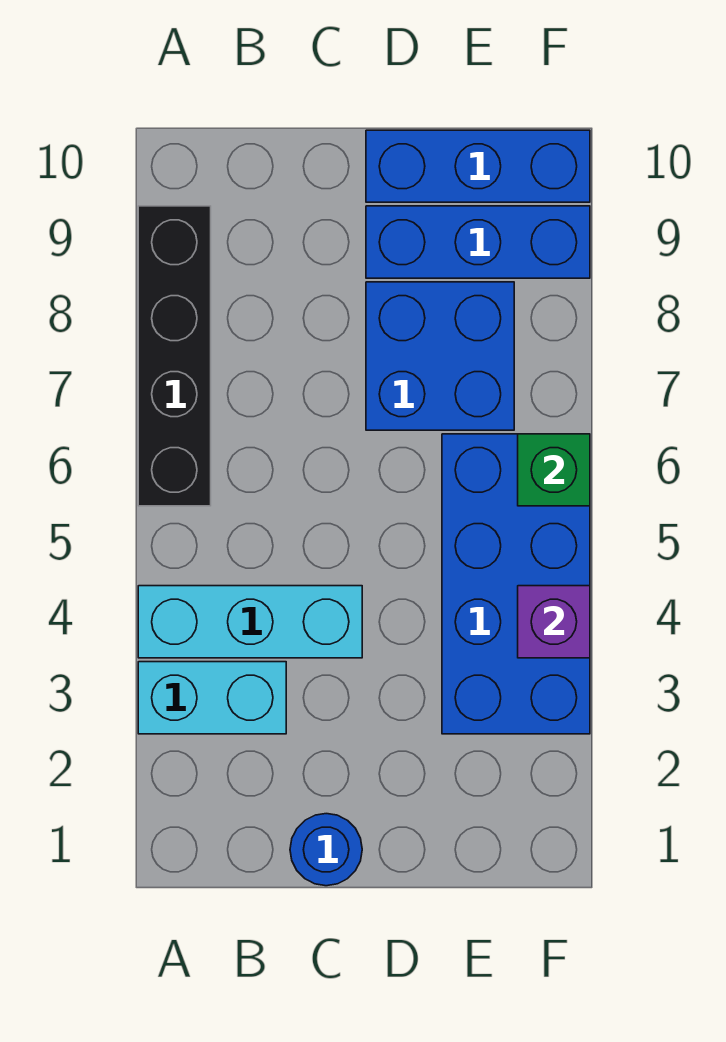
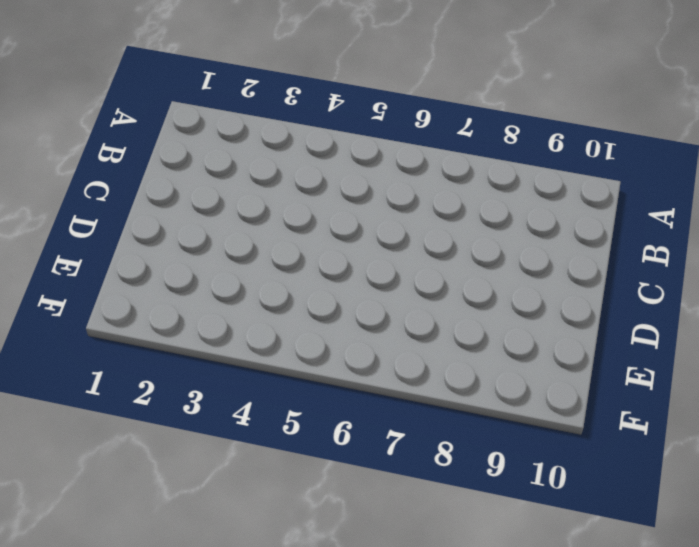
none -> cyan 1x2 brick [138,662,286,734]
none -> cyan 1x3 brick [138,586,362,658]

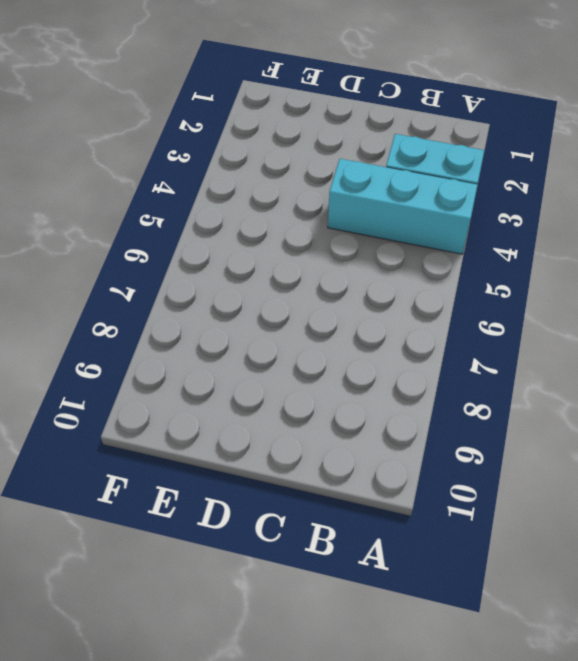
none -> black 1x4 brick [138,206,211,506]
none -> blue 1x1 round brick [290,814,362,886]

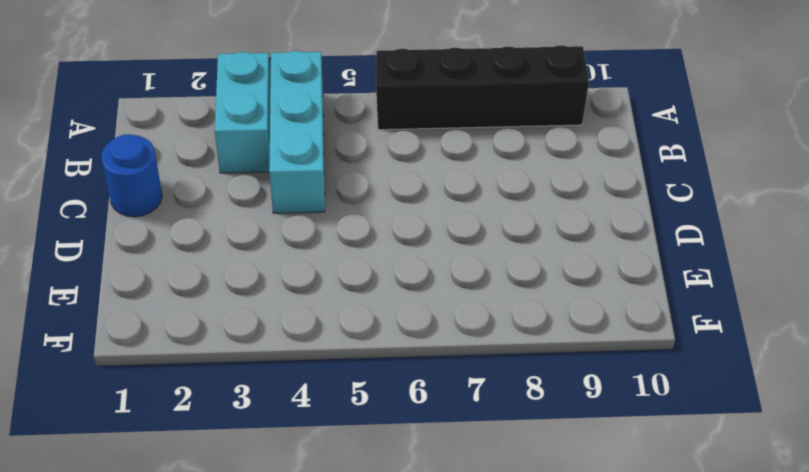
none -> blue 2x2 brick [366,282,514,430]
none -> blue 1x3 brick [366,206,590,278]

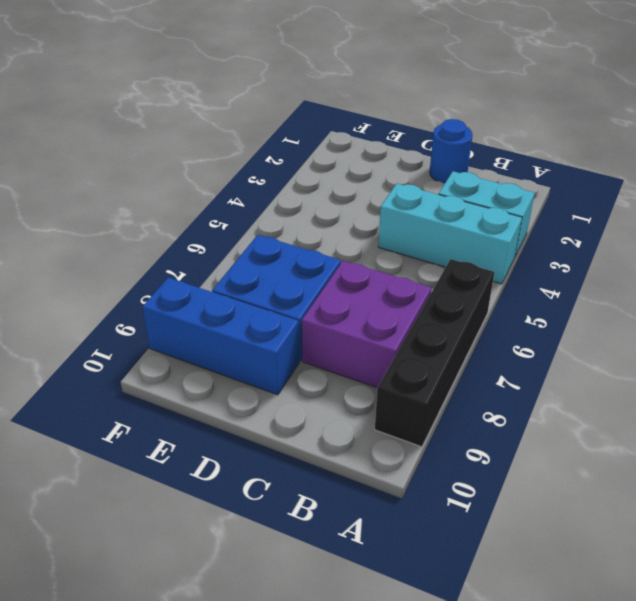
purple 2x2 brick [302,261,432,388] -> none
none -> blue 1x3 brick [366,130,590,202]
none -> blue 2x4 brick [442,434,590,734]

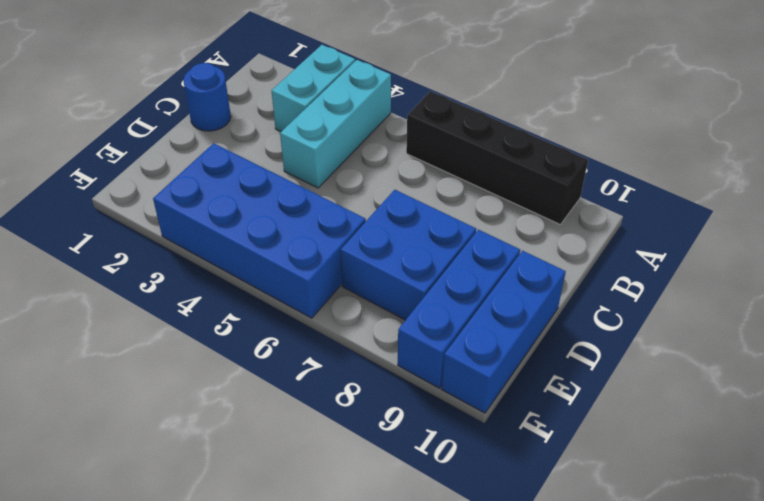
none -> purple 1x1 brick [518,586,590,658]
none -> green 1x1 brick [518,434,590,506]

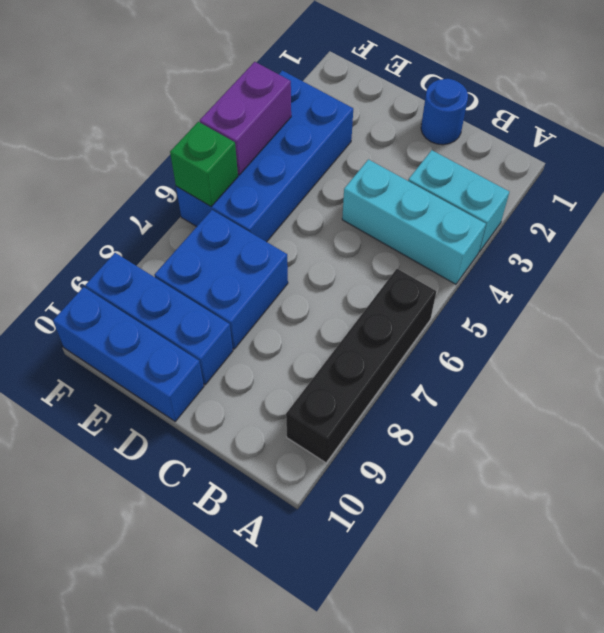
purple 1x2 brick [200,62,291,175] -> purple 1x1 brick [518,586,590,658]

